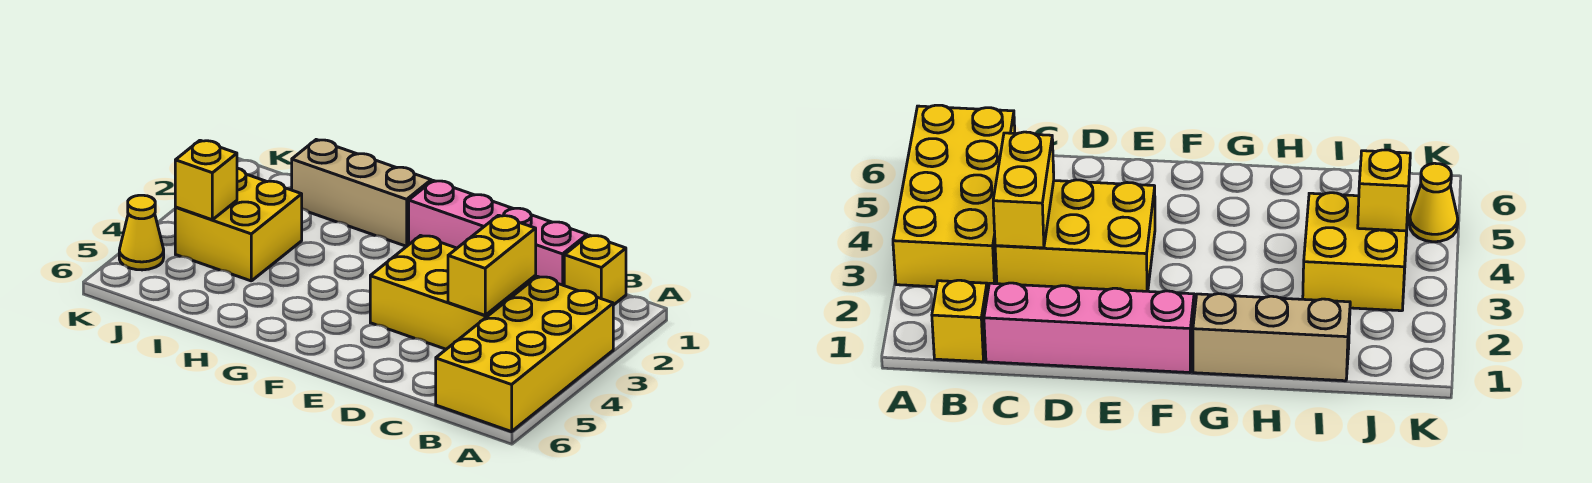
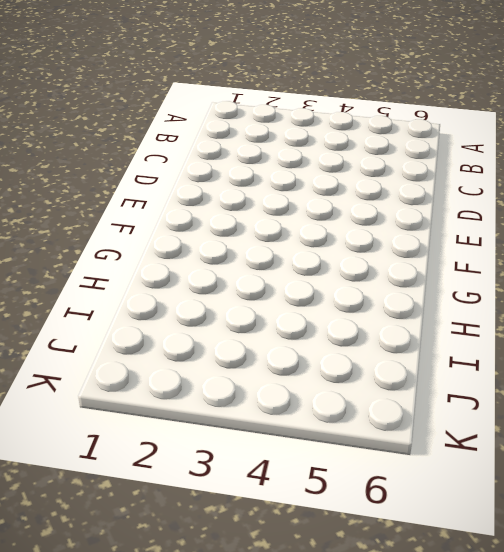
none -> yellow 2x4 brick [436,277,613,432]
none -> yellow 1x1 brick [564,235,626,305]

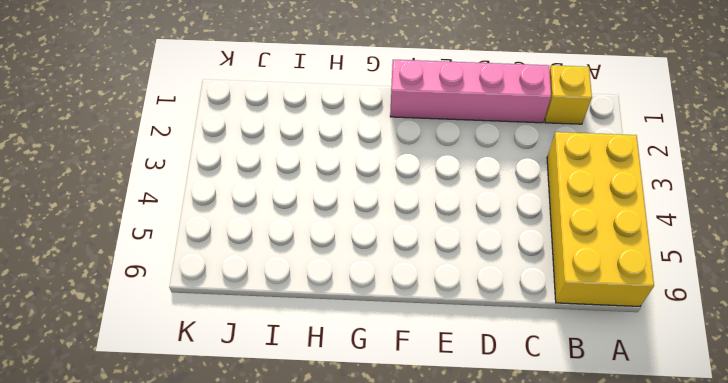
none -> yellow 2x3 brick [370,236,536,349]
none -> tan 1x3 brick [292,140,431,246]

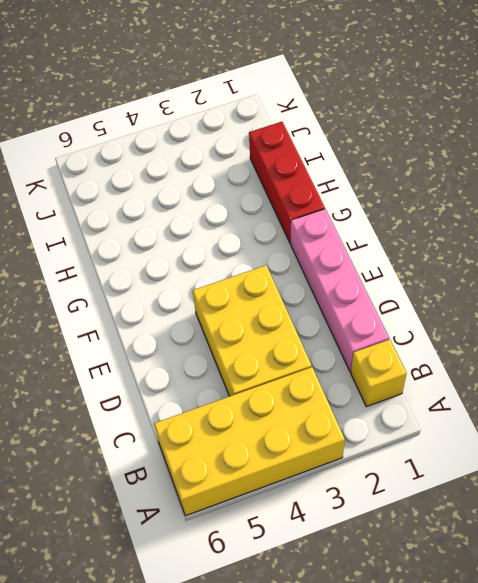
red 1x3 brick [249,122,325,243] -> tan 1x3 brick [292,140,431,246]
none -> yellow 2x2 brick [175,168,302,281]
none -> yellow 1x1 cone [119,195,164,270]

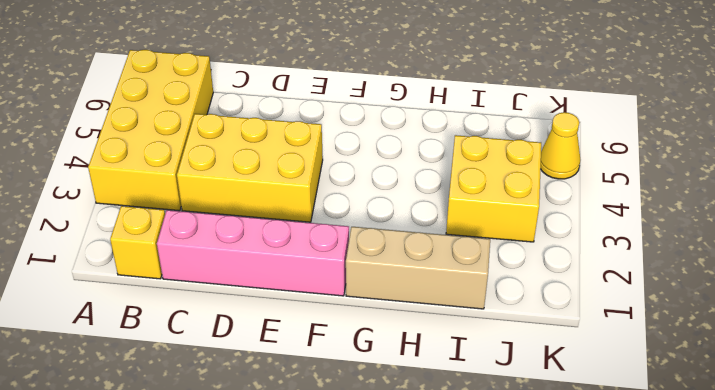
none -> yellow 1x2 brick [448,215,536,315]
none -> yellow 1x1 brick [175,140,237,220]

